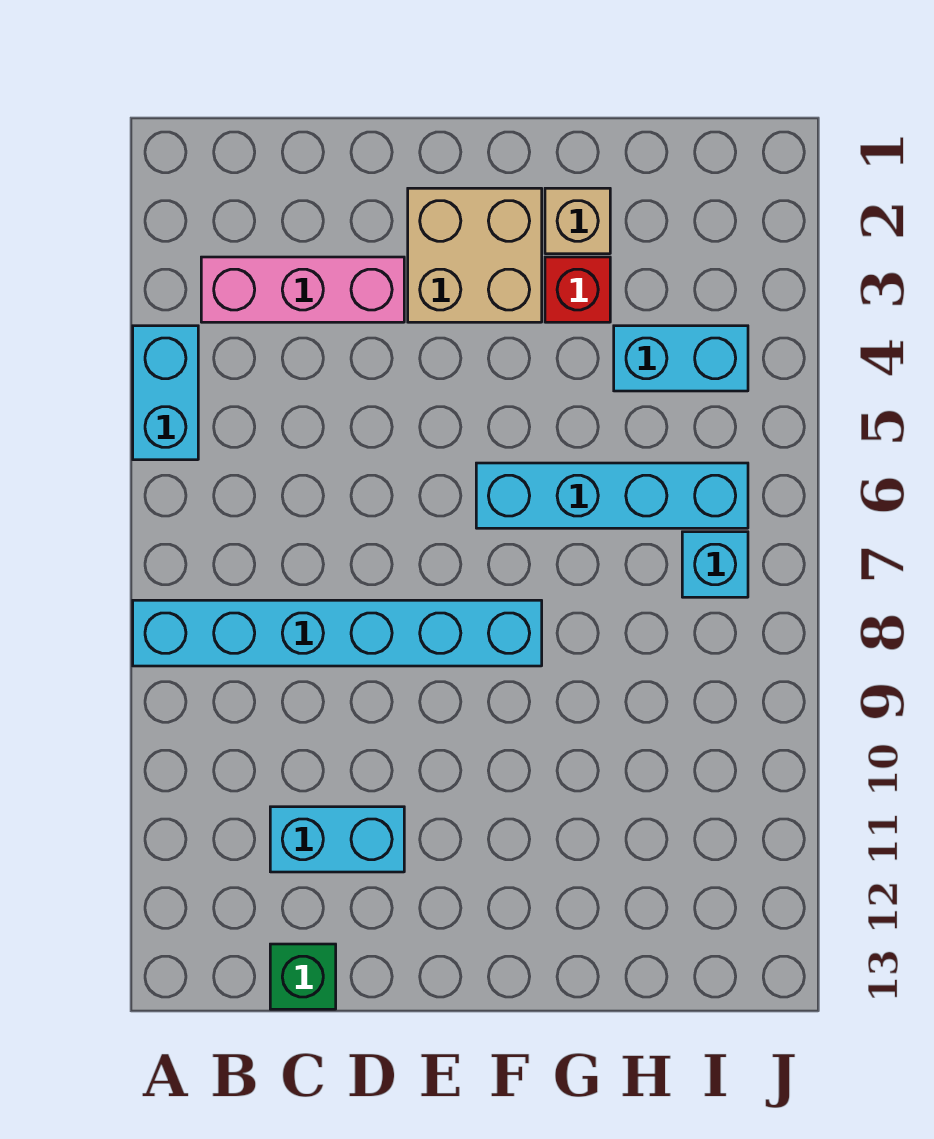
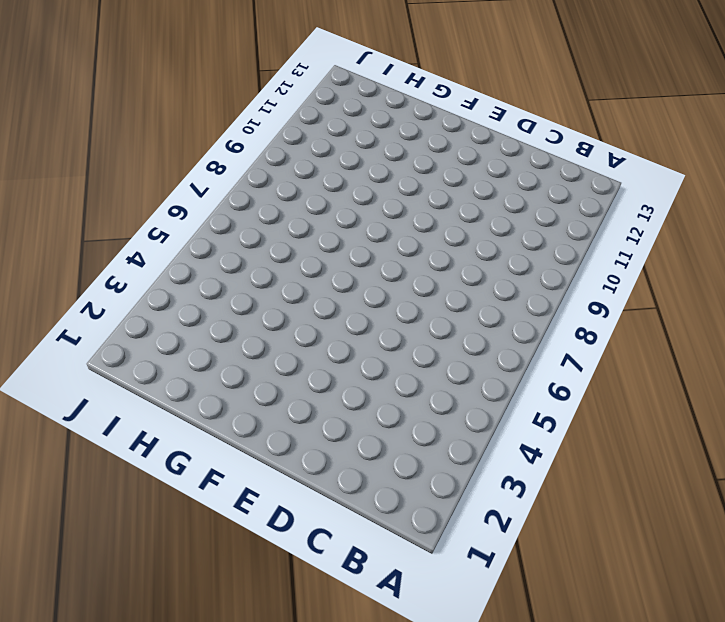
none -> cyan 1x2 brick [133,326,198,460]
none -> cyan 1x6 brick [133,600,542,666]

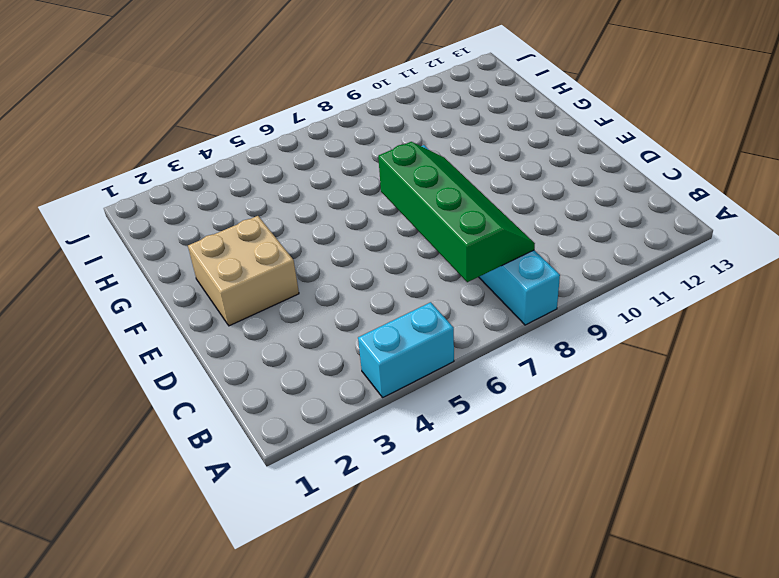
green 2x4 slope [378,142,535,282] -> none
none -> pink 1x3 brick [201,257,404,322]
none -> cyan 1x2 brick [270,807,404,872]

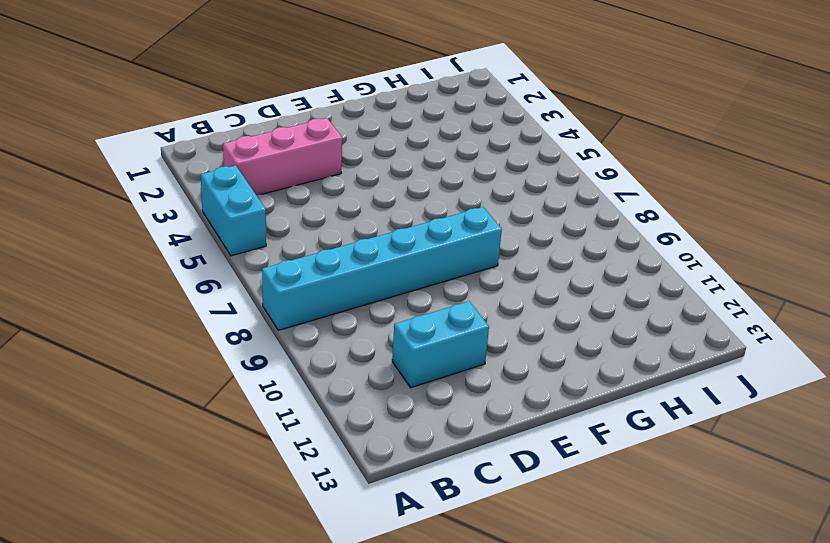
none -> green 1x1 brick [270,944,336,1009]
none -> tan 2x2 brick [408,188,542,322]

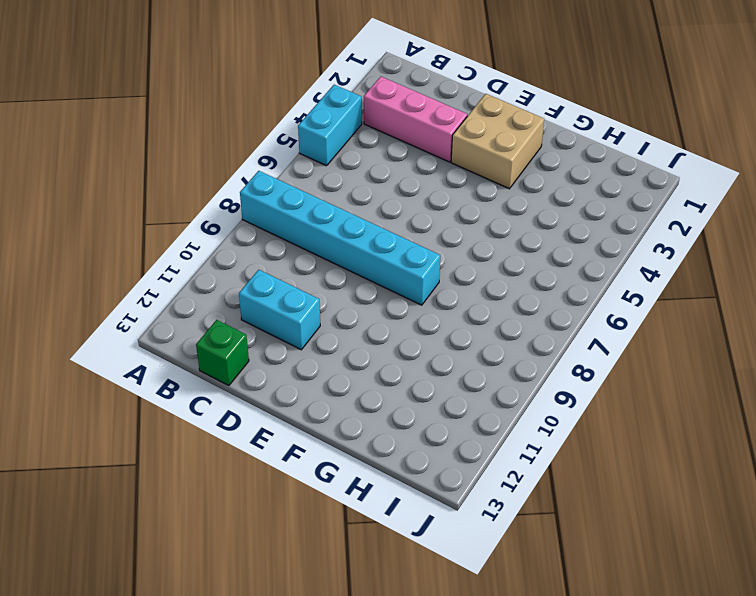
none -> cyan 1x4 brick [476,463,748,528]
none -> tan 1x1 brick [545,188,610,254]

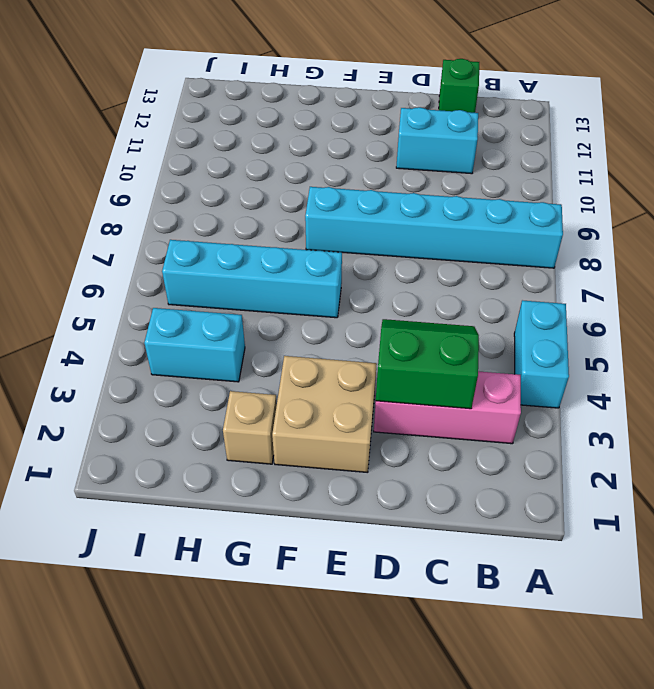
green 2x2 slope [376,319,479,409] -> none
none -> red 1x1 brick [545,257,610,322]
none -> cyan 1x1 brick [682,532,748,597]

